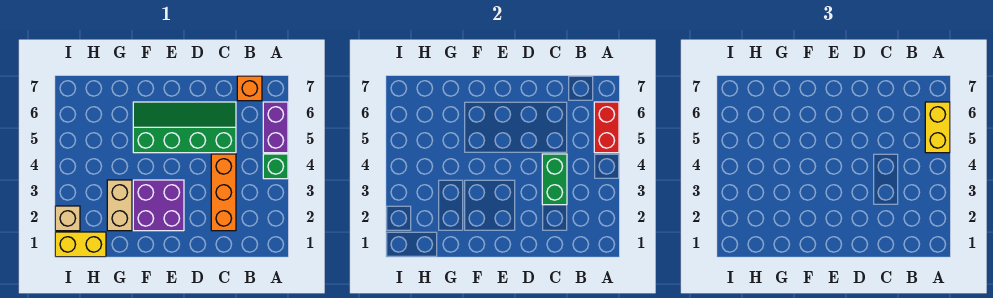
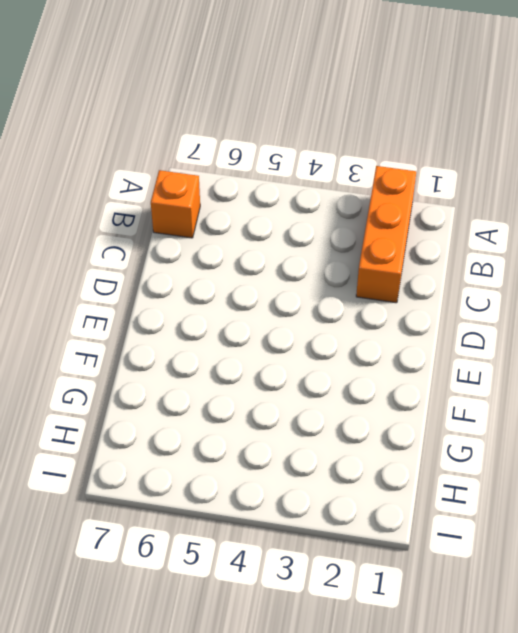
orange 1x3 brick [356,166,416,303] -> orange 1x3 brick turned to [211,154,236,231]
none -> green 1x1 brick [263,154,288,179]
none -> purple 1x2 brick [263,102,288,153]
none -> green 2x4 slope [133,102,236,153]

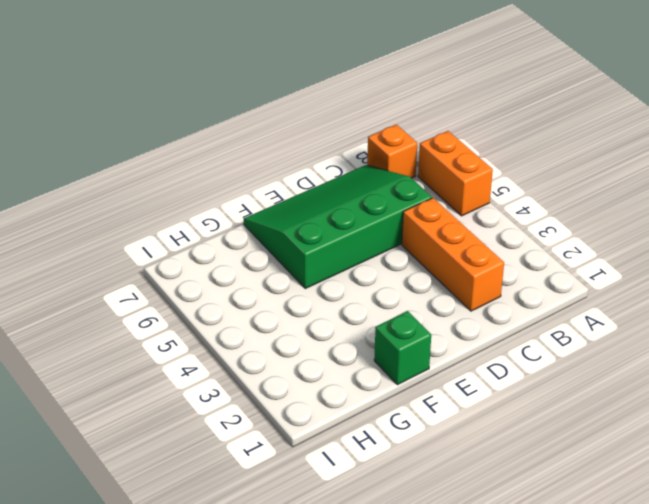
orange 1x2 brick [418,131,493,216] -> purple 1x2 brick [263,102,288,153]
green 3x4 slope [244,165,432,289] -> green 2x4 slope [133,102,236,153]
green 1x1 brick [374,311,431,385] -> green 1x1 brick moved to [263,154,288,179]
none -> purple 2x2 brick [133,180,184,231]
none -> tan 1x2 brick [107,180,132,231]
none -> yellow 1x2 brick [55,232,106,257]

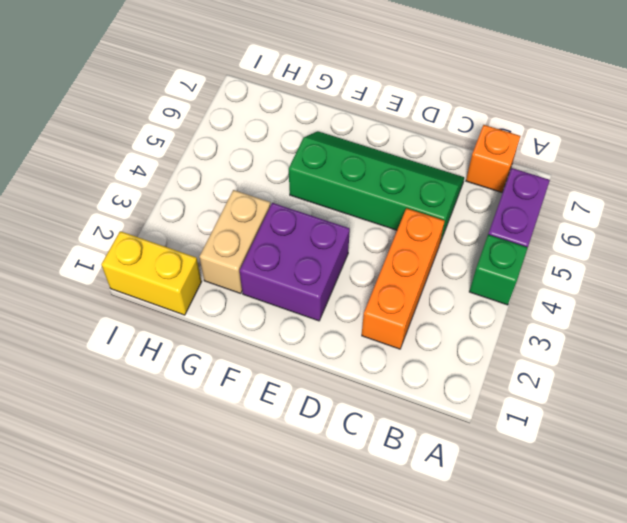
none -> tan 1x1 brick [55,206,80,231]
none -> red 1x2 brick [594,102,619,153]
none -> green 1x2 brick [542,154,567,205]

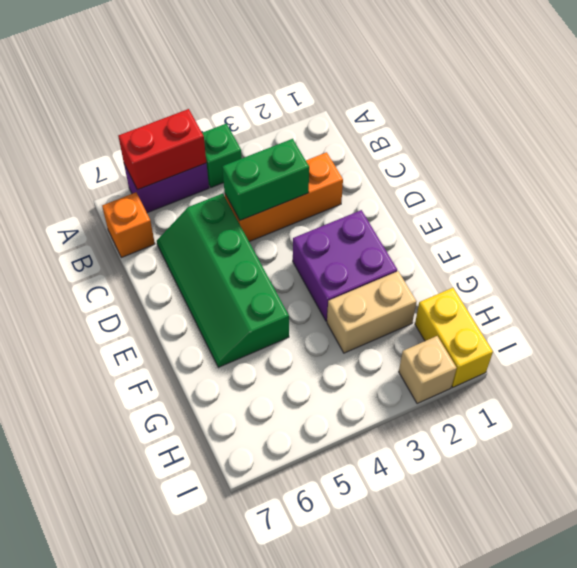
none -> yellow 1x2 brick [925,102,950,153]

